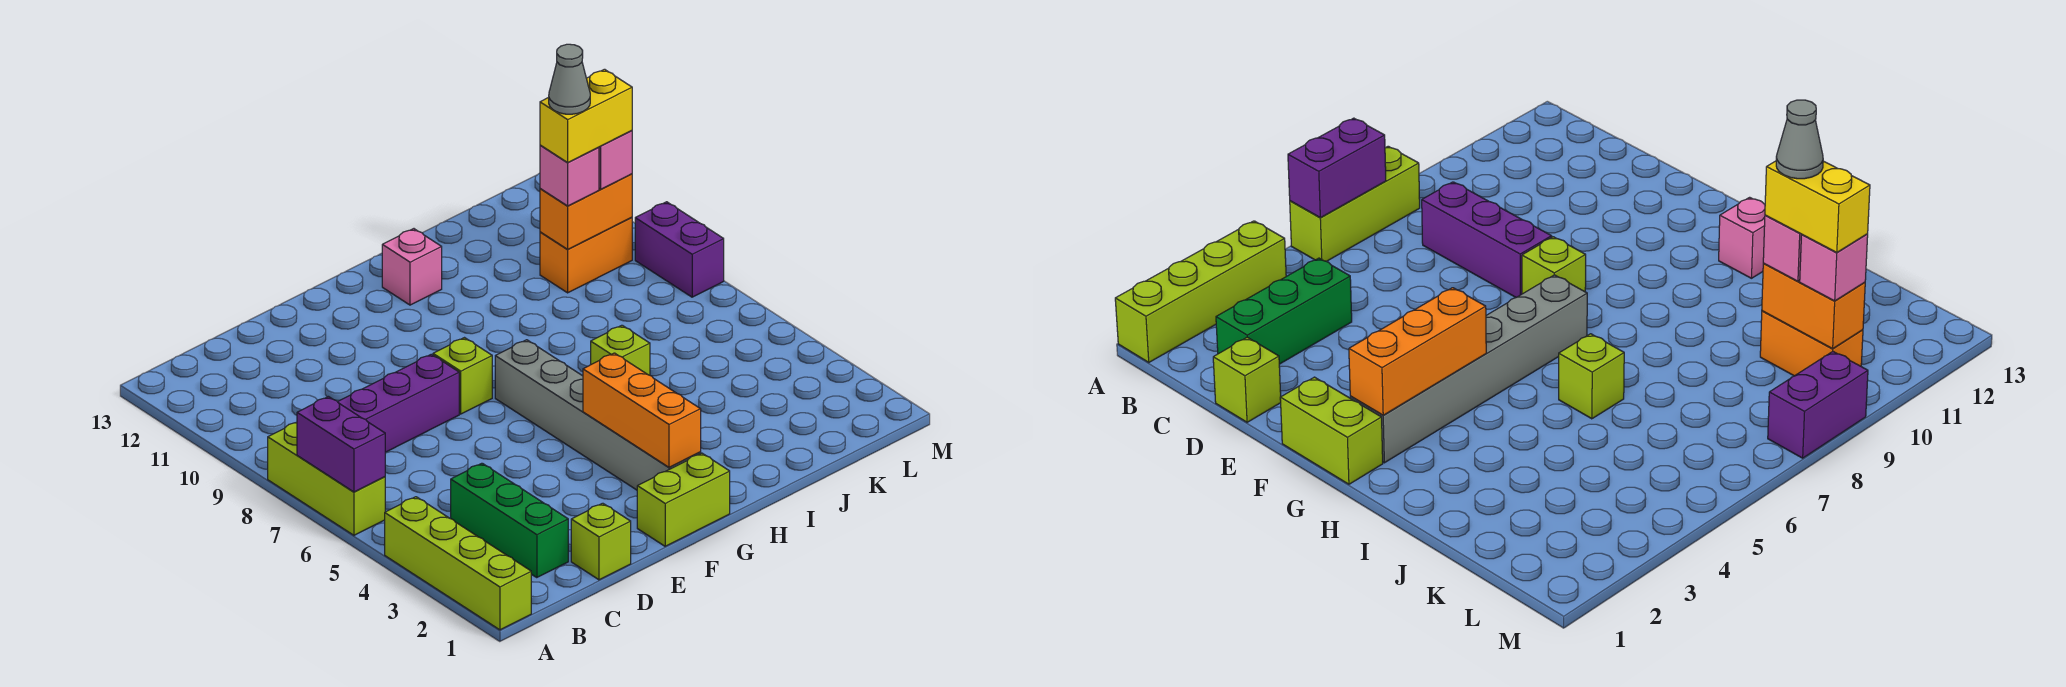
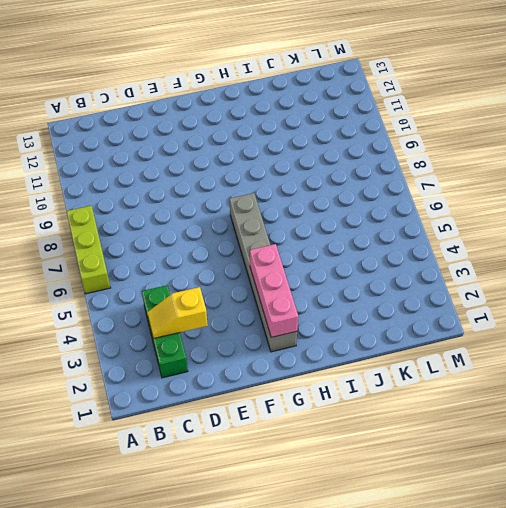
yellow 1x2 slope [147,287,208,339] -> none
pink 1x3 brick [250,244,298,337] -> orange 1x3 brick [583,353,701,467]
none -> lime 1x4 brick [385,497,531,630]
none -> purple 1x3 brick [338,354,459,452]
none -> lime 1x1 brick [571,503,631,580]

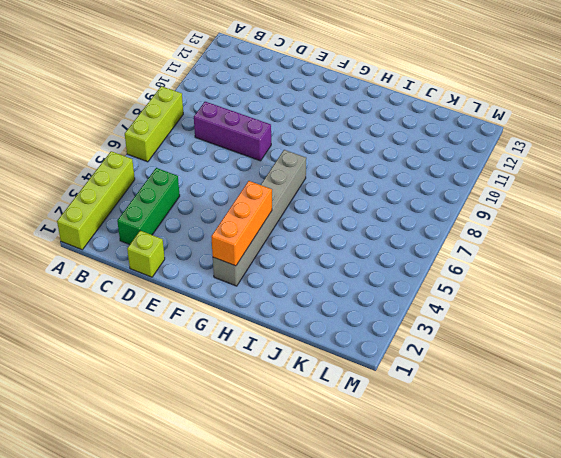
none -> lime 1x2 brick [637,453,730,546]
none -> lime 1x1 brick [433,338,492,414]
none -> pink 1x1 brick [382,229,442,305]

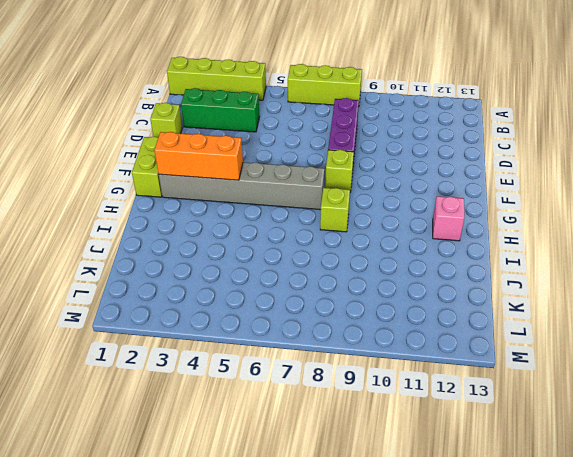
lime 1x1 brick [320,188,350,232] -> lime 1x1 brick moved to [591,325,650,375]
none -> orange 1x2 brick [540,217,632,293]
none -> purple 1x2 brick [635,202,724,297]
none -> purple 1x2 brick [297,397,385,492]

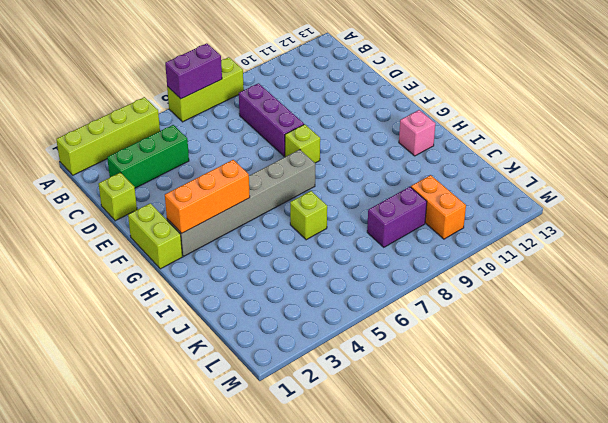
purple 1x2 brick [367,187,427,247] -> purple 1x2 brick moved to [635,202,724,297]
none -> orange 1x2 brick [540,174,632,250]
none -> pink 1x1 brick [540,145,599,206]
none -> pink 1x1 brick [599,131,632,189]

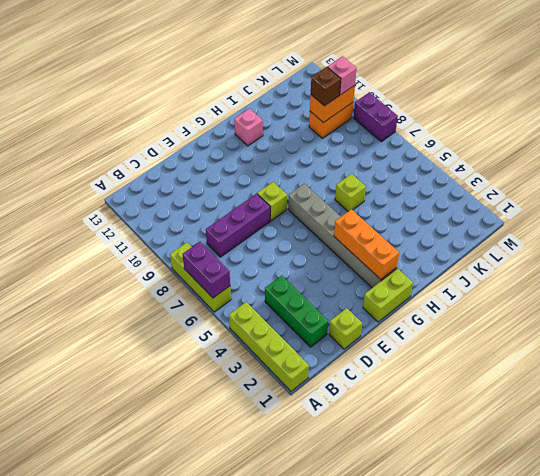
brown 1x1 brick [311,67,341,106] -> pink 1x1 brick [540,145,599,206]
none -> yellow 1x2 brick [540,69,632,163]
none -> grey 1x1 cone [549,44,590,114]

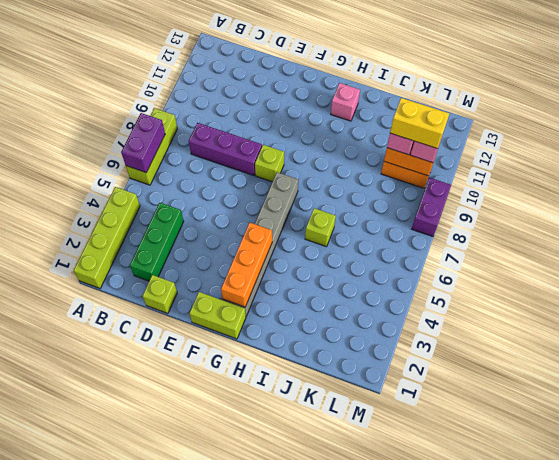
none -> grey 1x1 cone [549,44,590,114]

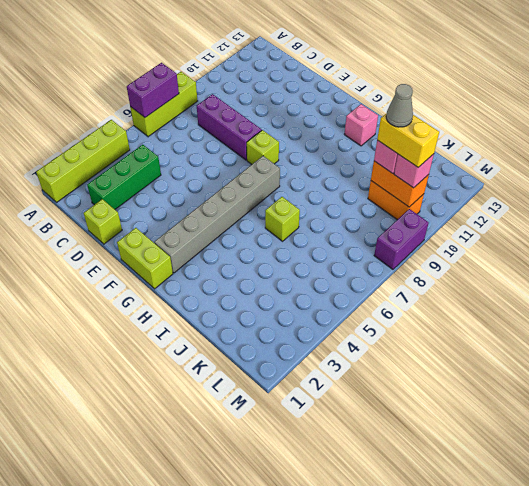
none -> orange 1x3 brick [583,353,701,467]

